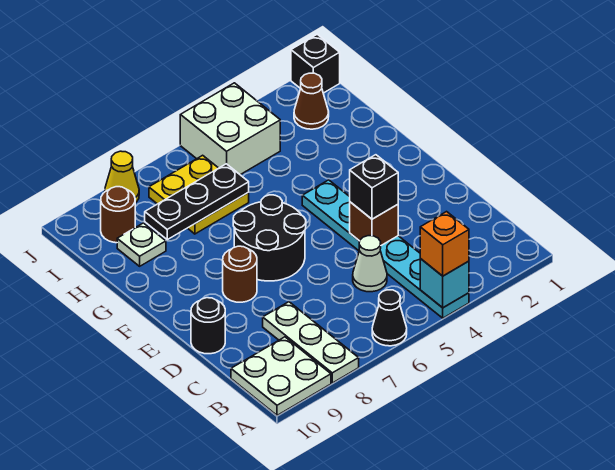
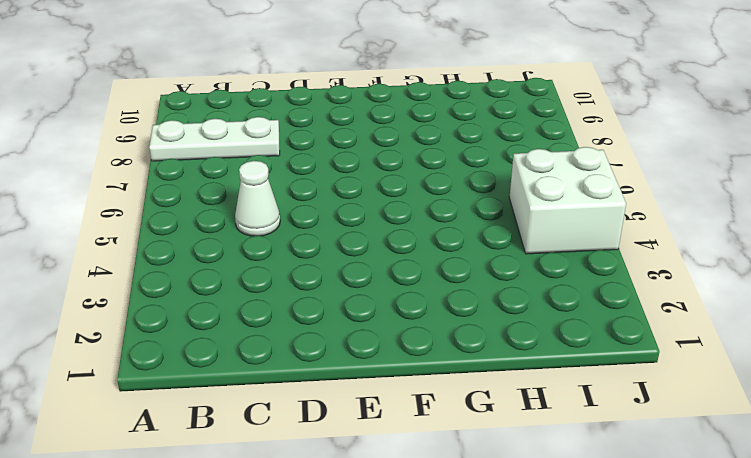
none -> cyan 1x6 plate [302,180,469,318]
none -> black 1x1 cone [372,290,407,346]
none -> white 2x2 plate [231,337,331,415]

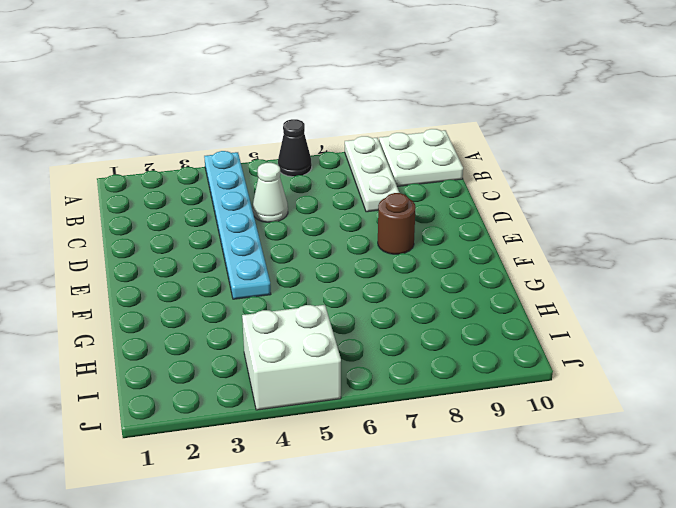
none -> black 1x1 round brick [191,298,225,354]
none -> black 2x2 round brick [233,195,306,281]
none -> yellow 2x2 plate [149,155,249,234]

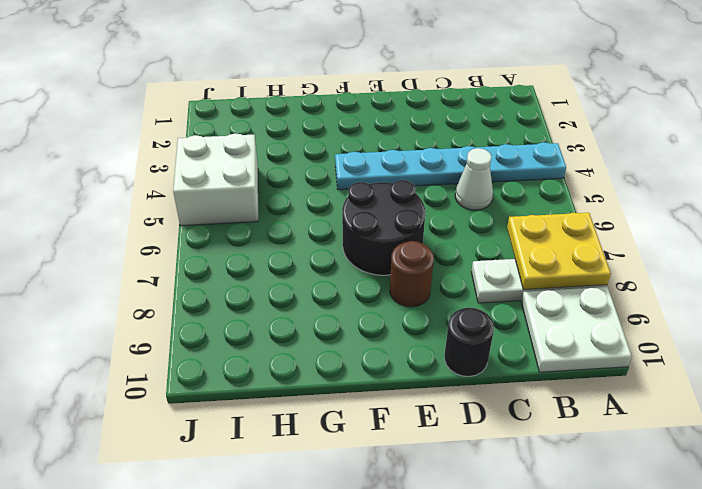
yellow 2x2 plate [507,213,611,290] -> yellow 2x2 plate moved to [149,155,249,234]
none -> black 1x1 cone [372,290,407,346]
none -> white 1x1 plate [117,223,166,266]
none -> brown 1x1 cone [294,73,329,129]

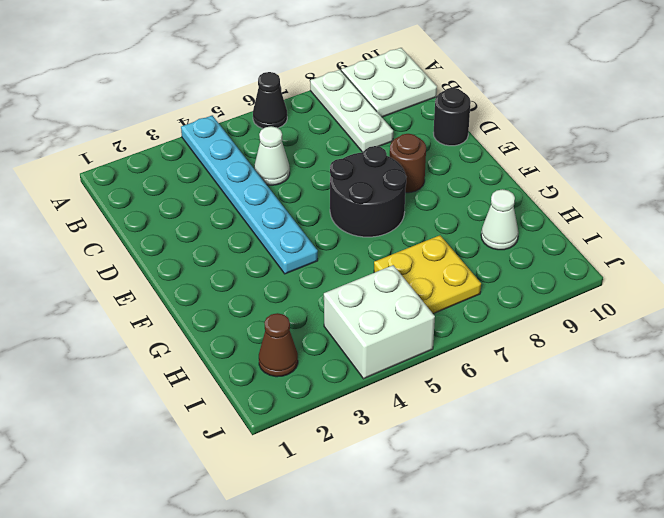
white 1x1 cone [481,189,519,250] -> white 1x1 plate [117,223,166,266]
none -> brown 1x1 round brick [101,187,135,243]
none -> black 1x1 brick [291,34,340,93]
none -> yellow 1x1 cone [105,151,139,203]

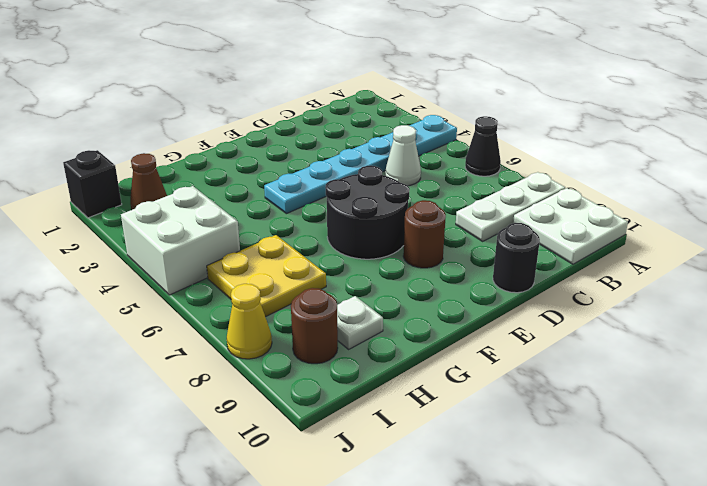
none -> cyan 1x1 brick [420,259,469,308]
none -> brown 1x1 brick [350,202,398,245]
none -> black 1x3 plate [145,164,249,240]

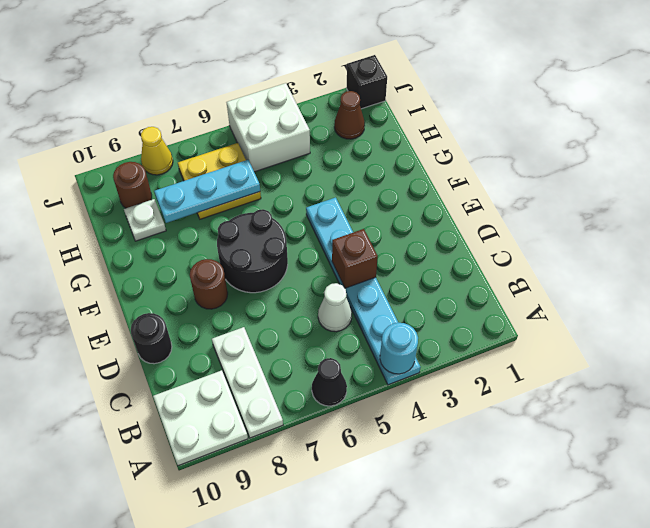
cyan 1x1 round brick [380,323,418,374] -> cyan 1x1 brick [420,259,469,308]
cyan 1x3 plate [154,160,260,223] -> black 1x3 plate [145,164,249,240]
none -> orange 1x1 brick [420,212,469,276]
none -> black 1x1 brick [350,155,398,219]

